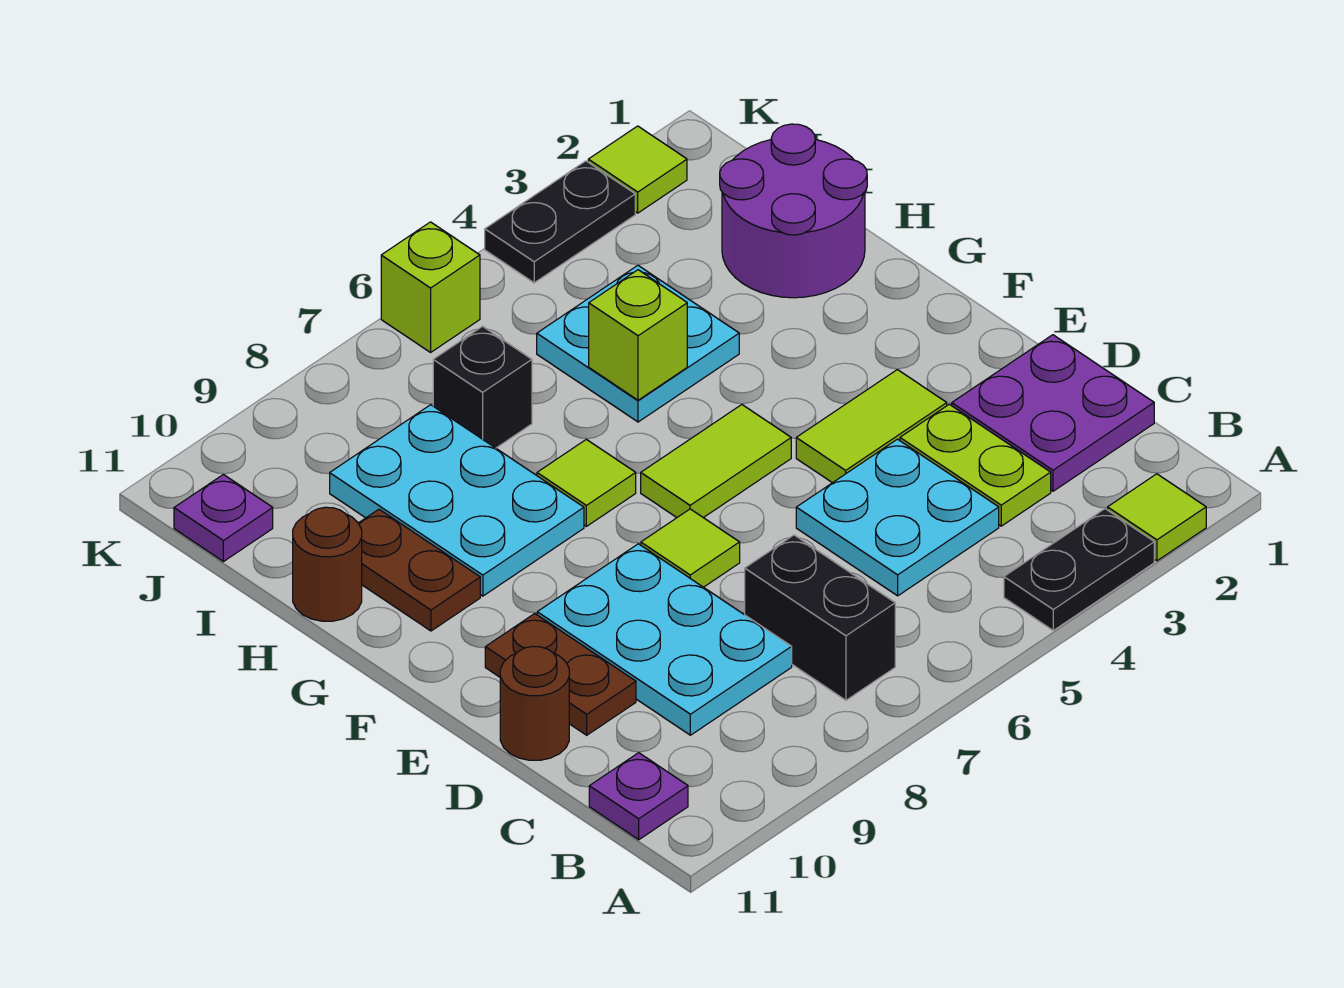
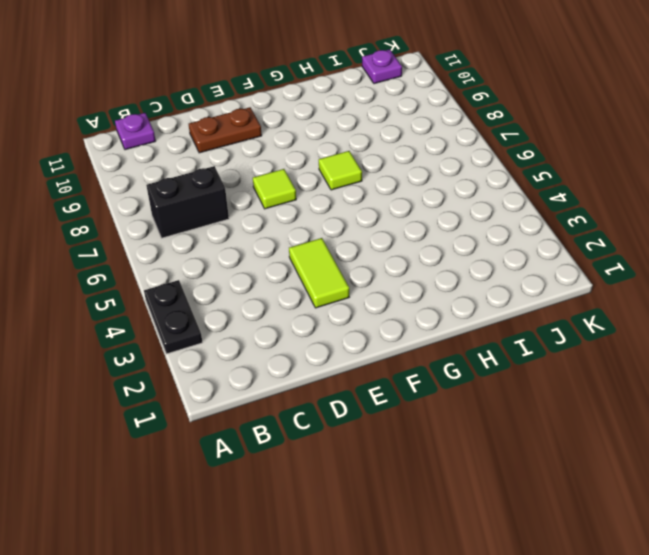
none -> lime 1x1 tile [1108,474,1206,561]
none -> purple 2x2 plate [952,335,1154,491]
none -> lime 1x2 plate [900,404,1051,526]

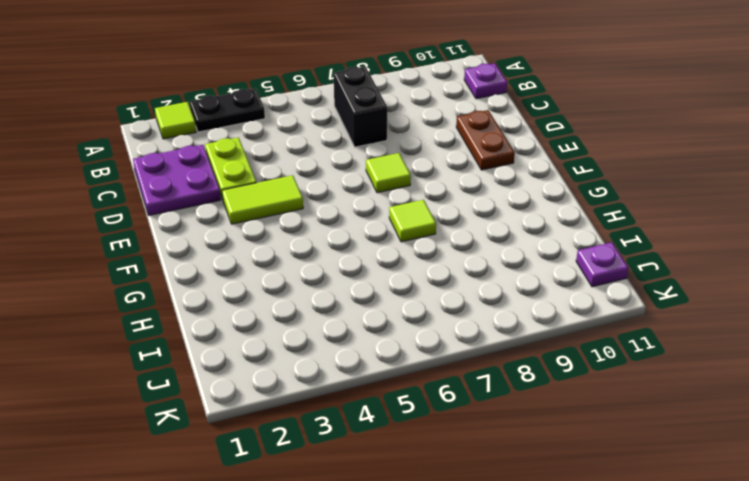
none -> cyan 2x2 plate [796,439,999,596]
none -> cyan 2x3 plate [537,544,792,735]
none -> brown 1x1 round brick [500,646,569,760]

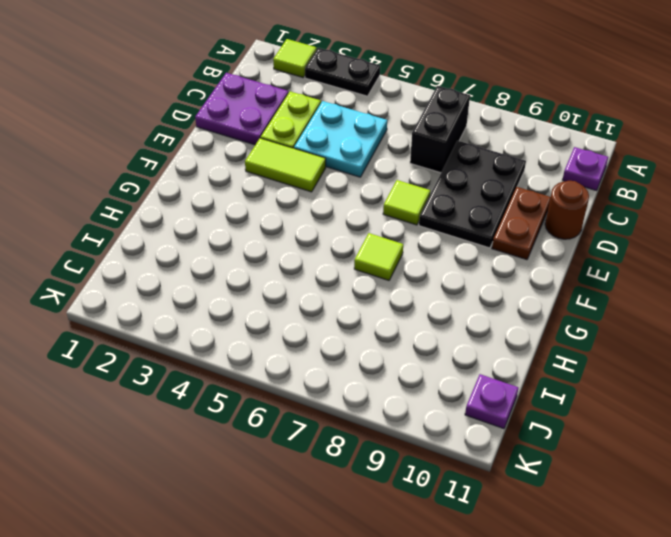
black 2x3 plate [419,141,526,248] -> cyan 2x3 plate [537,544,792,735]
none -> lime 1x2 tile [641,405,791,518]
none -> cyan 2x3 plate [330,405,584,596]
none -> brown 1x2 plate [359,509,480,631]

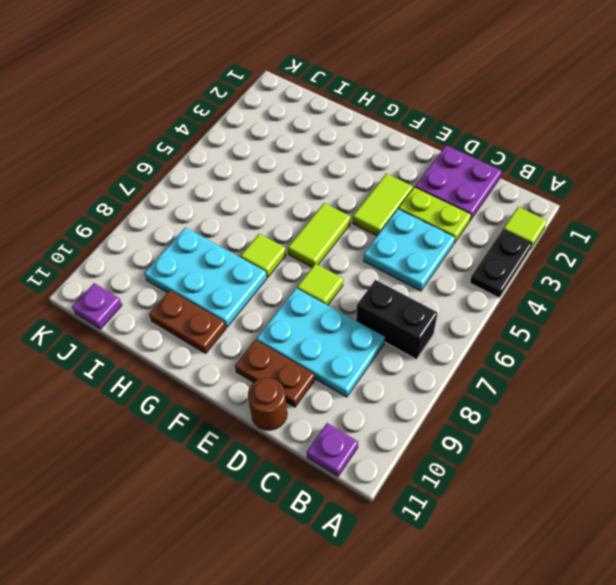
none -> purple 2x2 round brick [720,124,867,298]
none -> cyan 2x2 plate [537,265,739,422]
none -> brown 1x1 round brick [293,507,362,621]

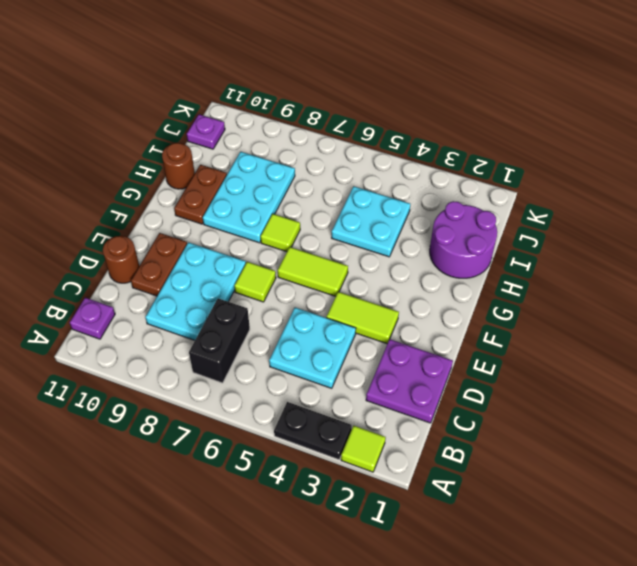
none -> lime 1x2 plate [900,404,1051,526]
none -> black 1x1 brick [433,326,532,448]
none -> lime 1x1 tile [588,126,687,213]

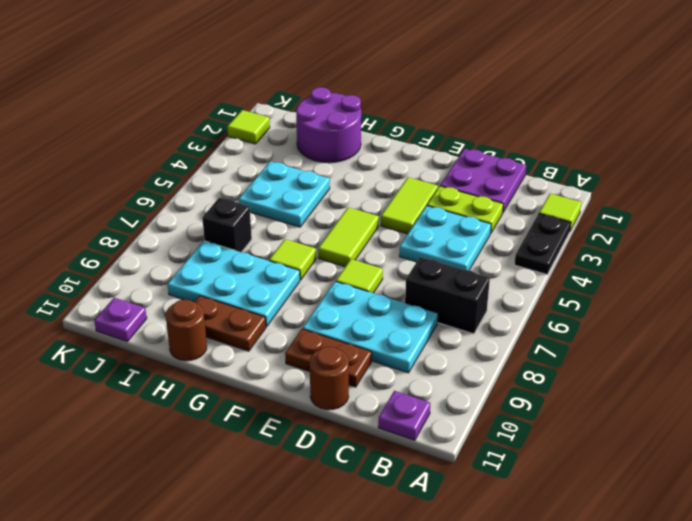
none -> black 1x2 plate [485,161,635,283]
none -> lime 1x1 brick [381,222,480,352]
none -> lime 1x1 brick [589,270,687,400]

